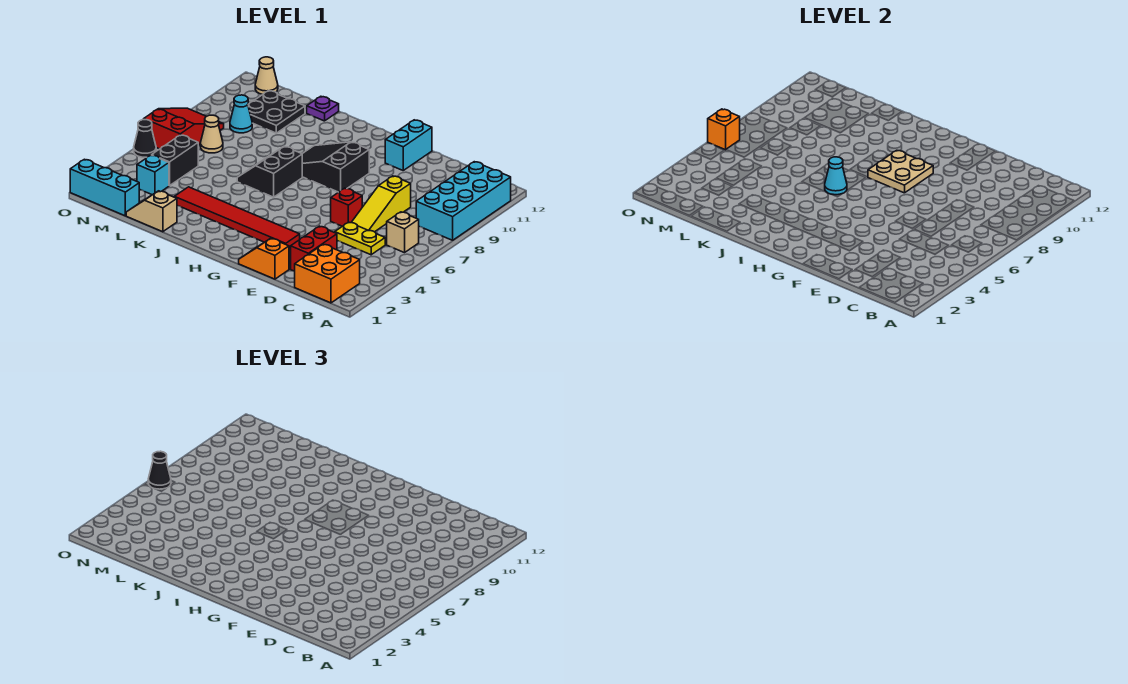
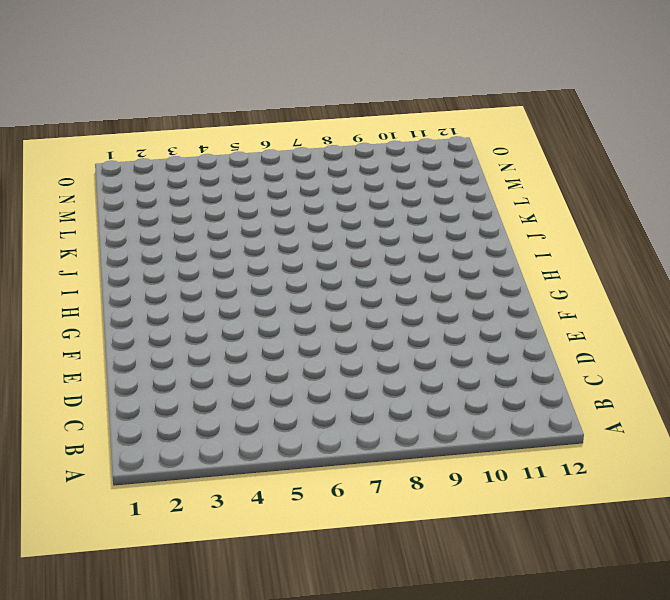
none -> cyan 2x4 brick [416,162,511,240]
none -> orange 2x2 brick [295,244,360,303]
none -> tan 1x1 brick [387,212,419,253]

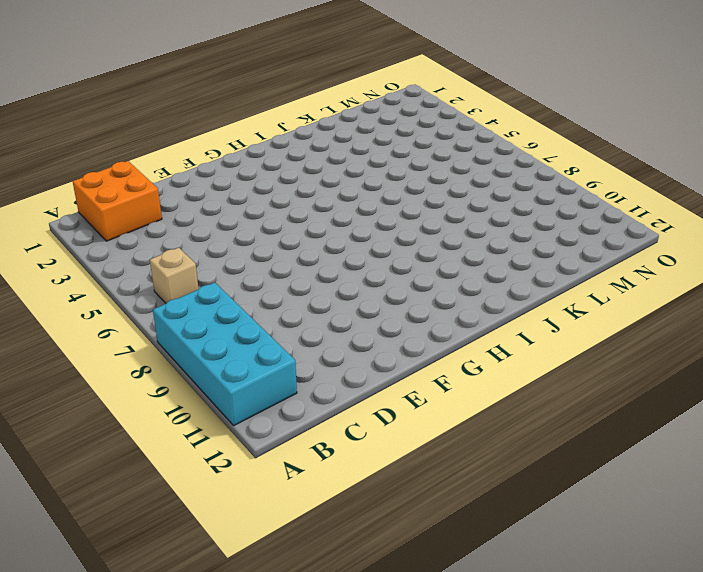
none -> yellow 1x2 plate [335,222,385,255]
none -> red 1x2 brick [291,226,337,271]
none -> yellow 1x3 slope [351,176,411,232]

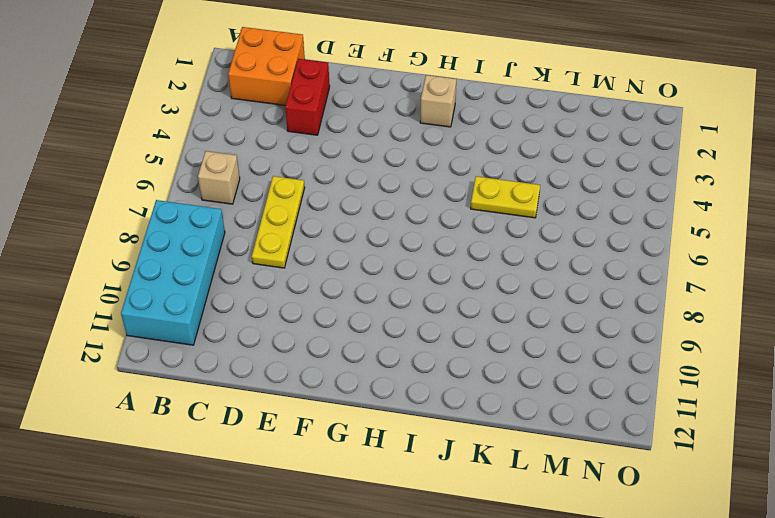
yellow 1x3 plate [252,176,305,268] -> yellow 1x3 slope [351,176,411,232]
tan 1x1 brick [420,75,456,127] -> none
yellow 1x2 plate [471,176,540,218] -> yellow 1x2 plate moved to [335,222,385,255]
none -> orange 1x2 slope [239,238,289,279]
none -> red 1x1 brick [331,188,362,226]
none -> red 1x6 tile [175,187,300,249]

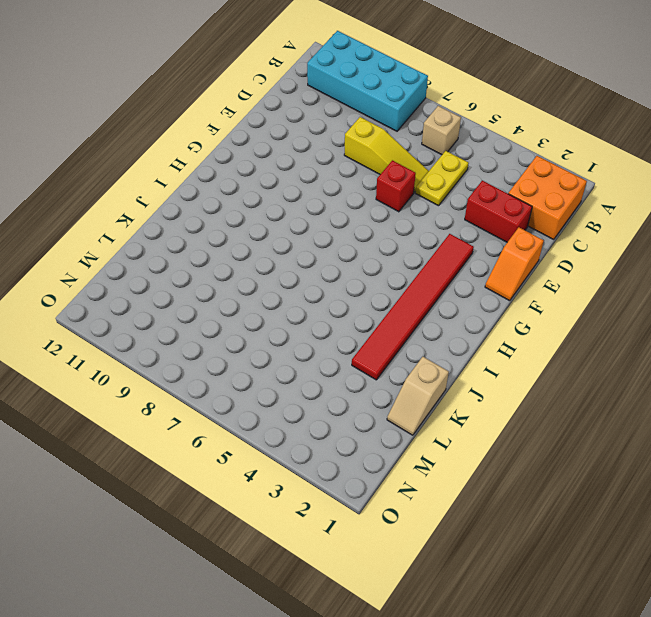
none -> cyan 1x2 brick [385,120,432,170]
none -> black 2x3 slope [302,142,369,192]
none -> black 2x2 slope [237,146,302,197]

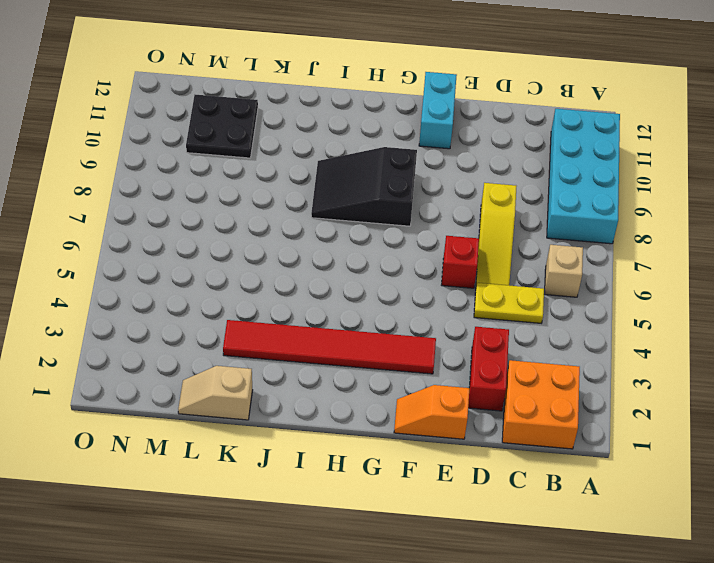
none -> black 2x2 slope [237,146,302,197]
none -> purple 1x1 plate [307,96,339,121]
none -> cyan 1x3 brick [70,159,139,216]

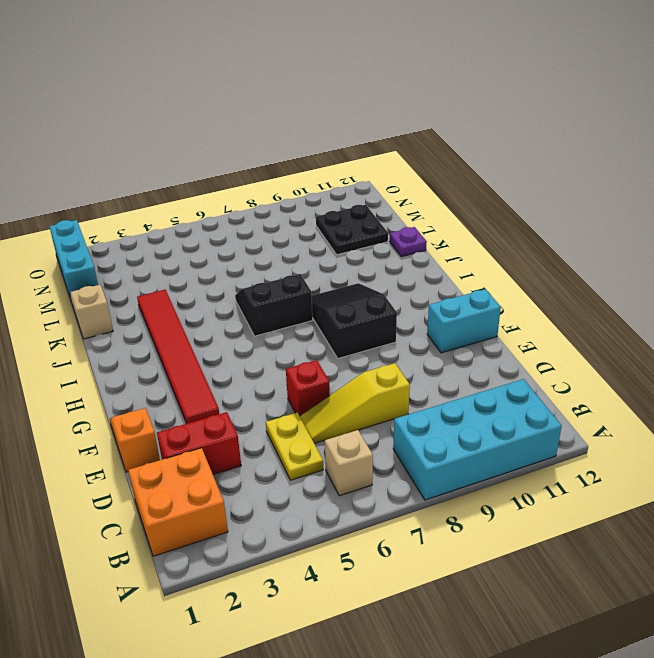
none -> cyan 1x1 brick [137,155,169,195]
none -> black 1x2 brick [152,135,198,186]
none -> tan 1x1 cone [200,115,223,153]

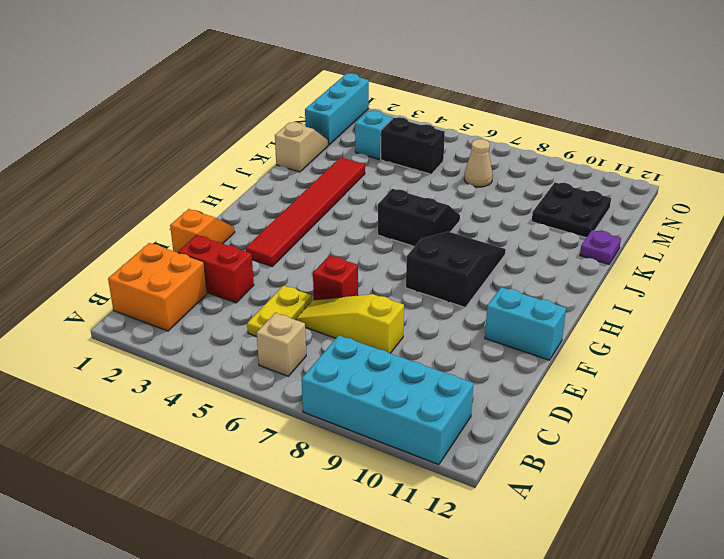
none -> cyan 1x1 cone [230,95,252,133]
none -> red 2x3 slope [144,108,224,149]
none -> tan 1x1 cone [255,57,278,95]

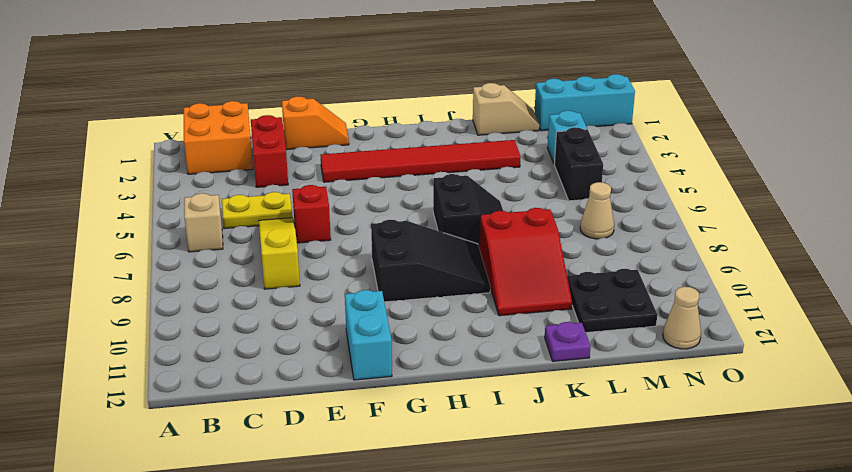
red 2x3 slope [479,208,572,316] -> red 2x3 slope moved to [144,108,224,149]
none -> cyan 2x4 brick [416,162,511,240]
none -> cyan 1x1 cone [230,95,252,133]
none -> black 1x1 cone [134,120,156,157]

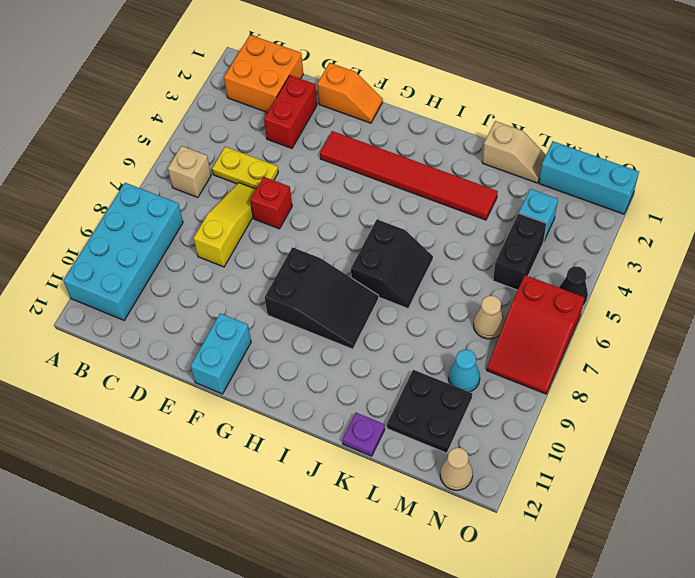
none -> tan 2x2 plate [868,150,933,193]
none -> cyan 1x1 cone [825,157,847,195]
none -> orange 1x1 brick [708,109,740,150]

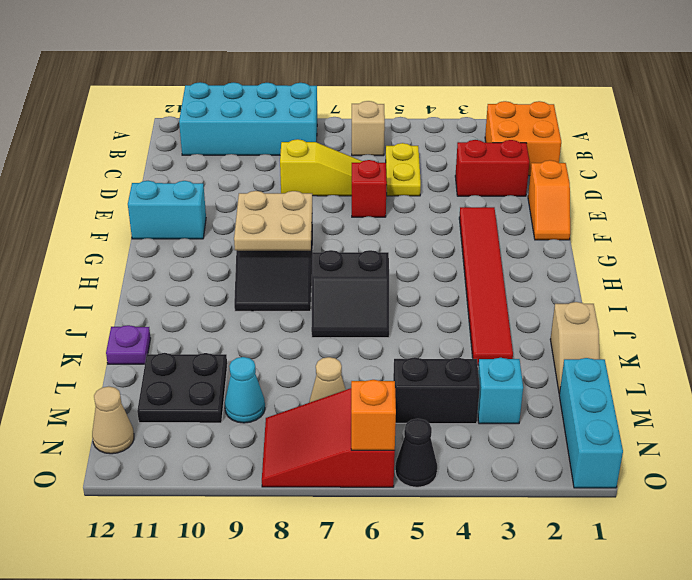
none -> cyan 1x1 cone [825,157,847,195]
none -> black 1x1 cone [148,451,171,489]

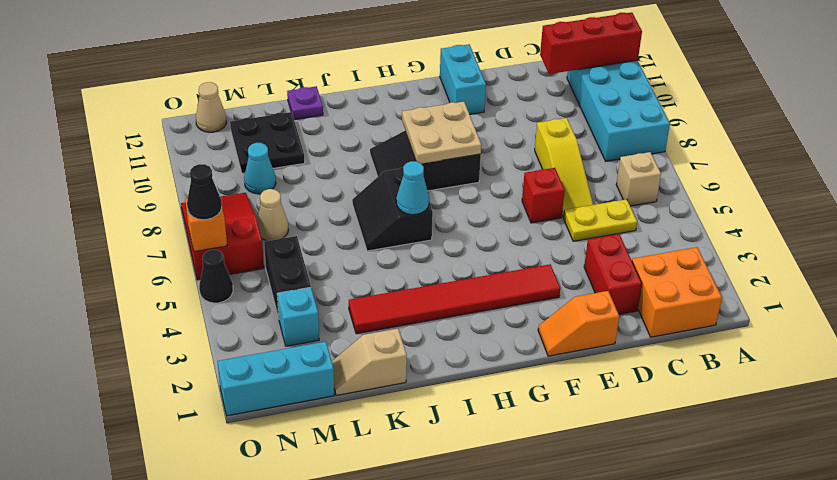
red 1x3 brick [540,12,642,74] -> none

